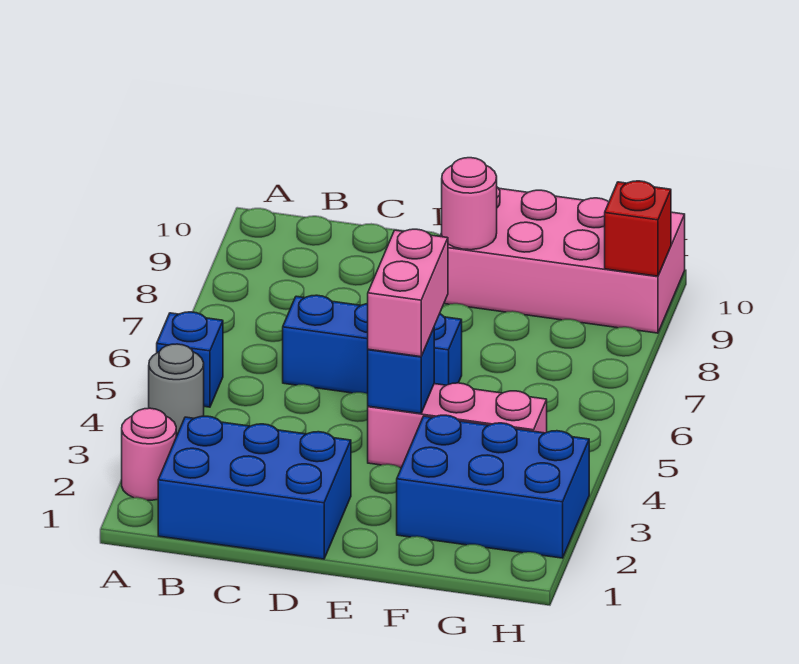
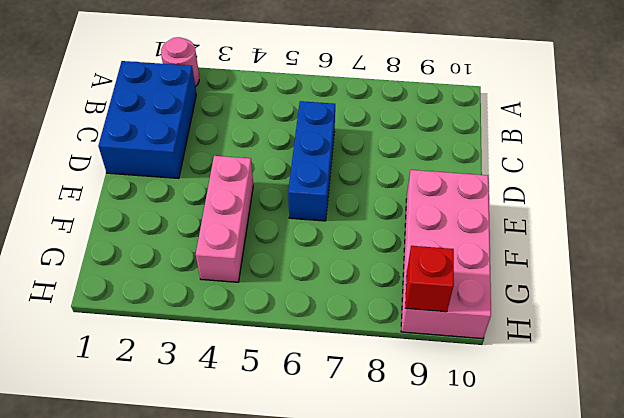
none -> grey 1x1 round brick [149,344,204,436]
none -> blue 1x1 brick [157,312,223,407]
none -> blue 2x3 brick [397,415,589,558]

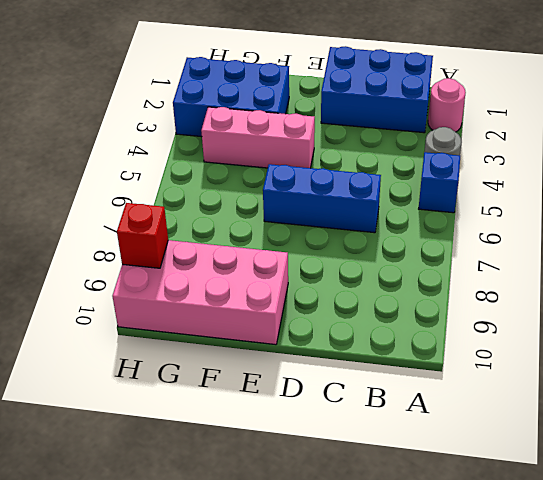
none -> blue 1x1 brick [368,328,434,414]
none -> pink 1x1 round brick [442,158,497,250]
none -> pink 1x2 brick [368,229,448,357]

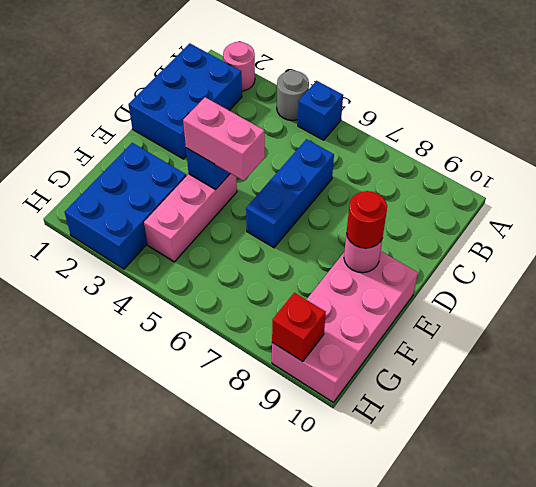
red 1x1 round brick [346,191,387,248] -> none

